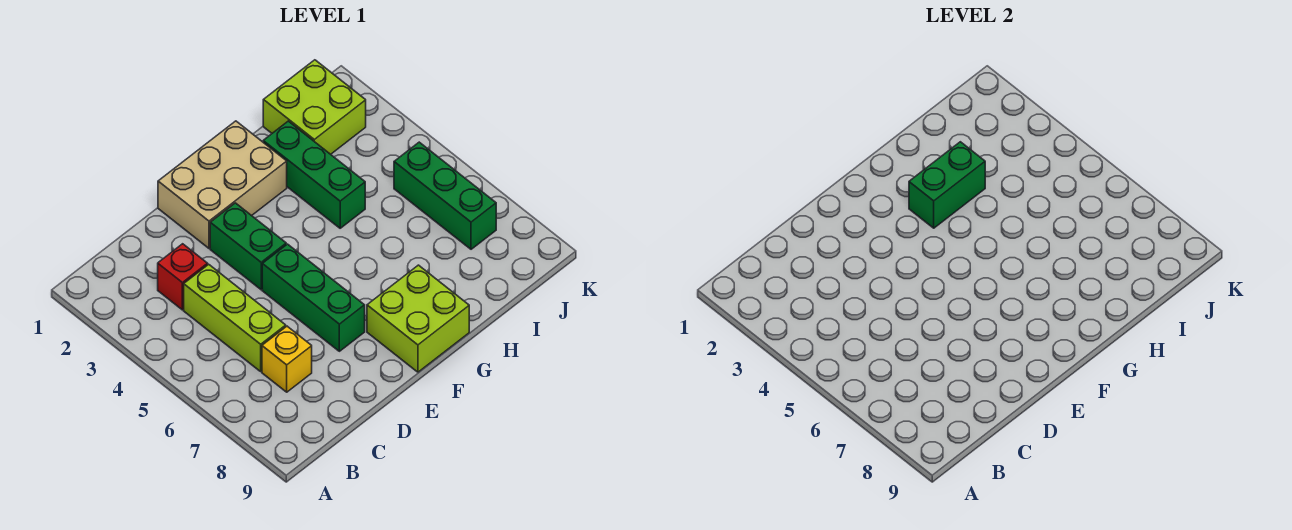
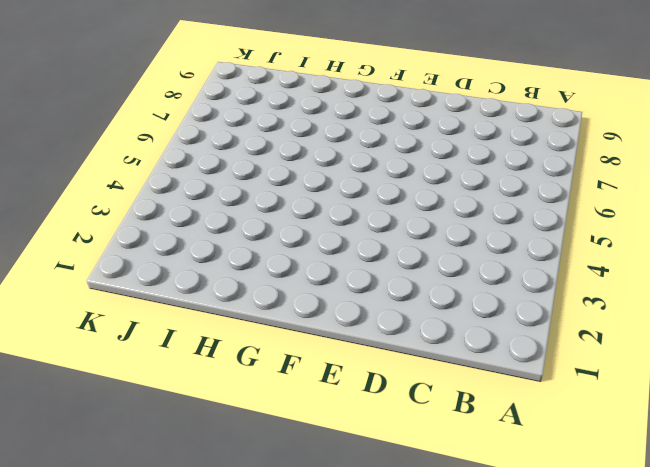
none -> red 1x1 brick [158,244,208,310]
none -> lime 1x3 brick [184,264,286,371]

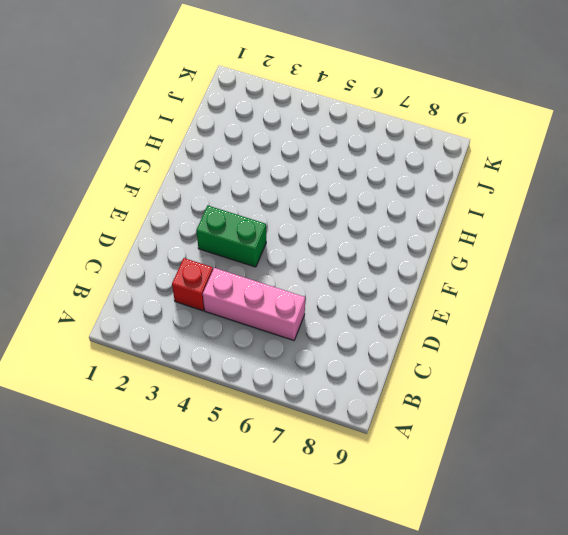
pink 1x3 brick [203,268,305,340] -> lime 1x3 brick [184,264,286,371]
none -> yellow 1x1 brick [262,326,312,392]
none -> tan 2x3 brick [158,121,287,248]

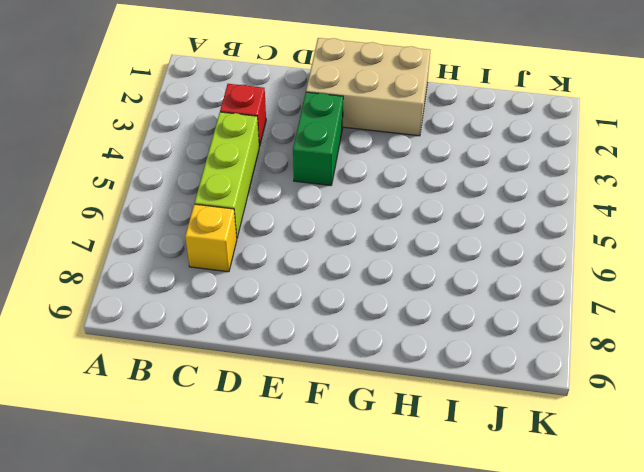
none -> green 1x3 brick [262,244,365,351]
none -> lime 2x2 brick [367,265,469,372]

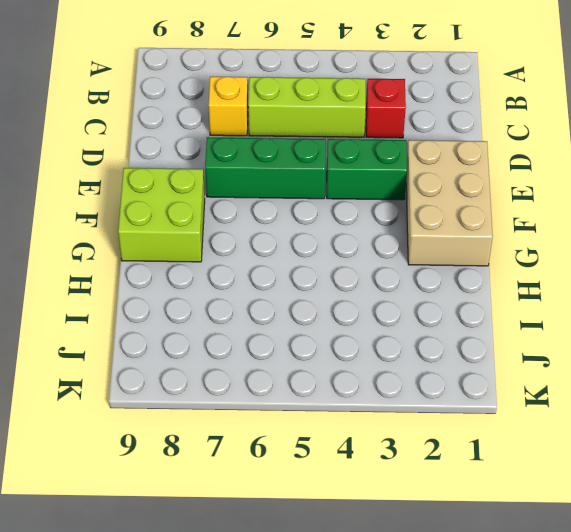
none -> green 1x3 brick [263,121,365,228]
none -> lime 2x2 brick [263,60,366,154]

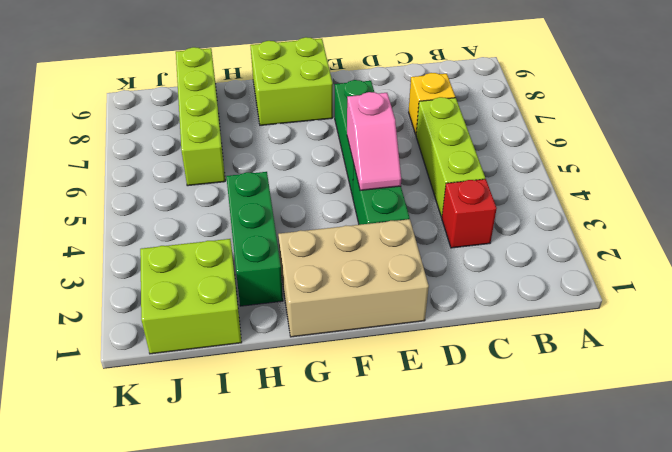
pink 1x2 slope [347,92,401,190] -> none
lime 1x4 brick [176,47,225,186] -> none
none -> green 1x3 brick [394,142,496,249]
none -> green 1x2 brick [909,142,985,228]

